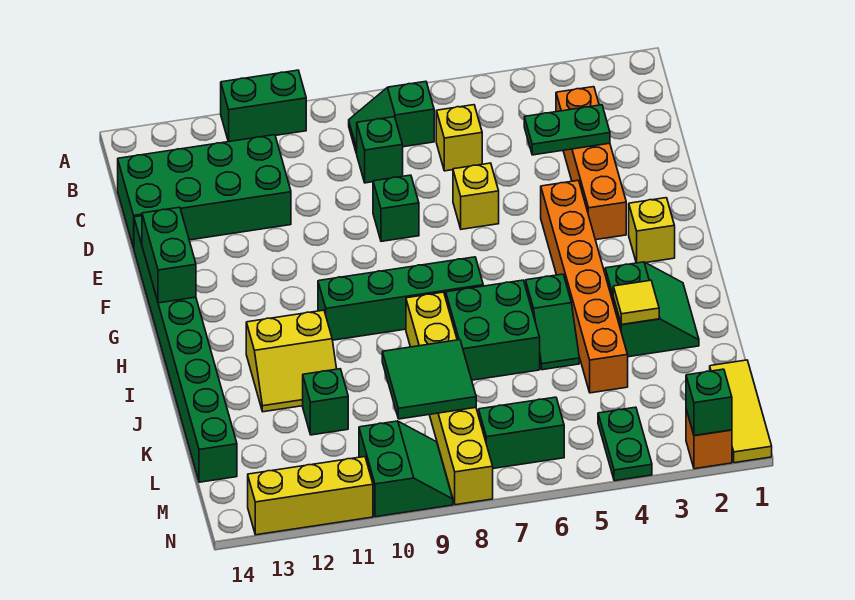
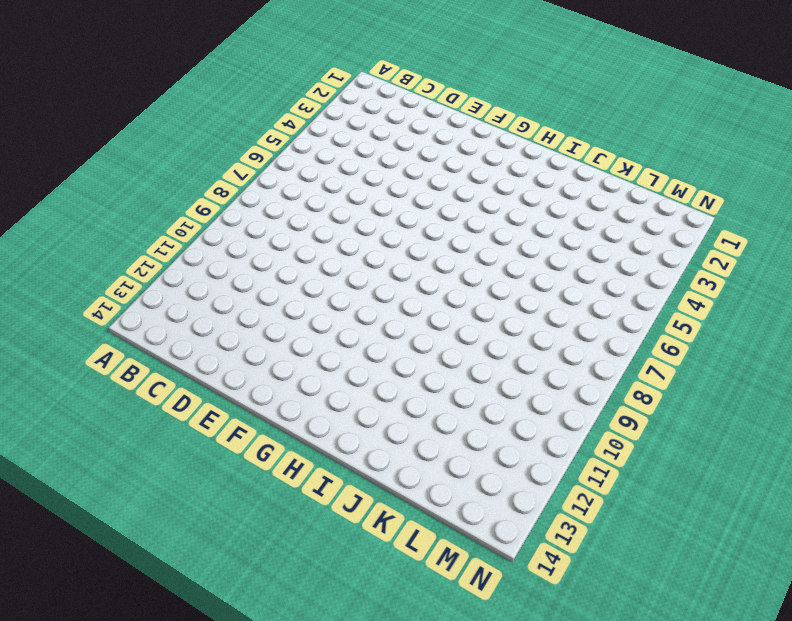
none -> green 1x2 brick [221,70,306,142]
none -> green 1x2 slope [349,81,434,153]
none -> orange 1x4 brick [556,87,626,240]

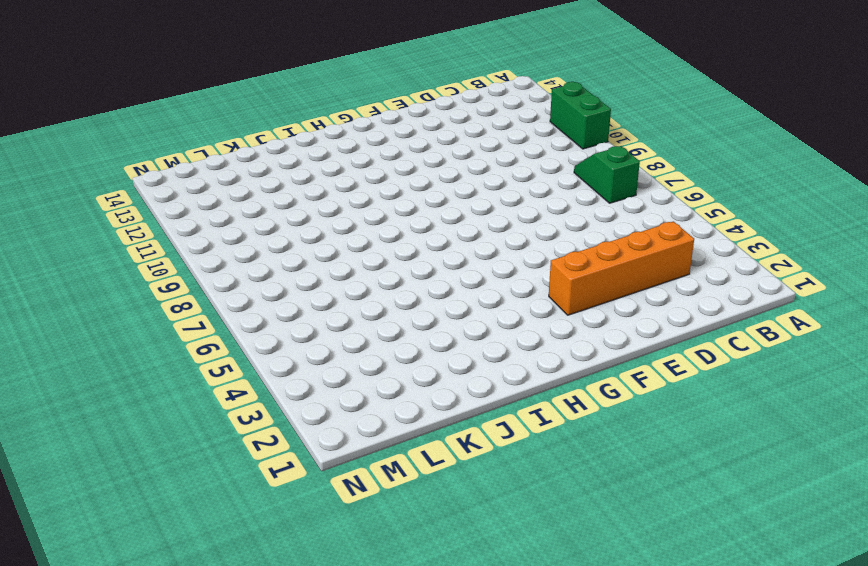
none -> yellow 1x1 brick [436,105,482,171]
none -> green 1x1 brick [356,117,403,183]
none -> green 2x4 brick [118,135,291,248]

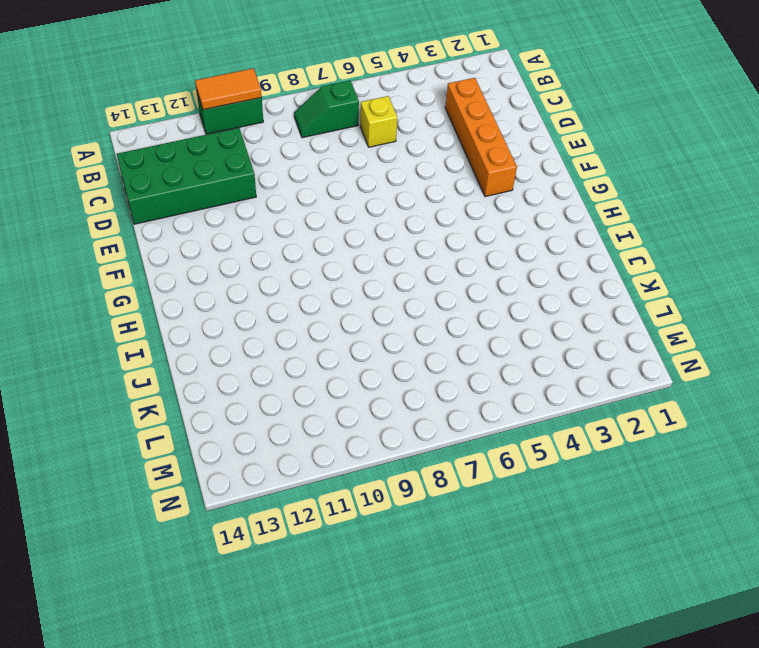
orange 1x2 tile [195,68,262,110] -> none
none -> green 1x1 brick [356,117,403,183]
none -> yellow 1x1 brick [453,163,499,229]
none -> green 1x1 brick [373,175,419,241]

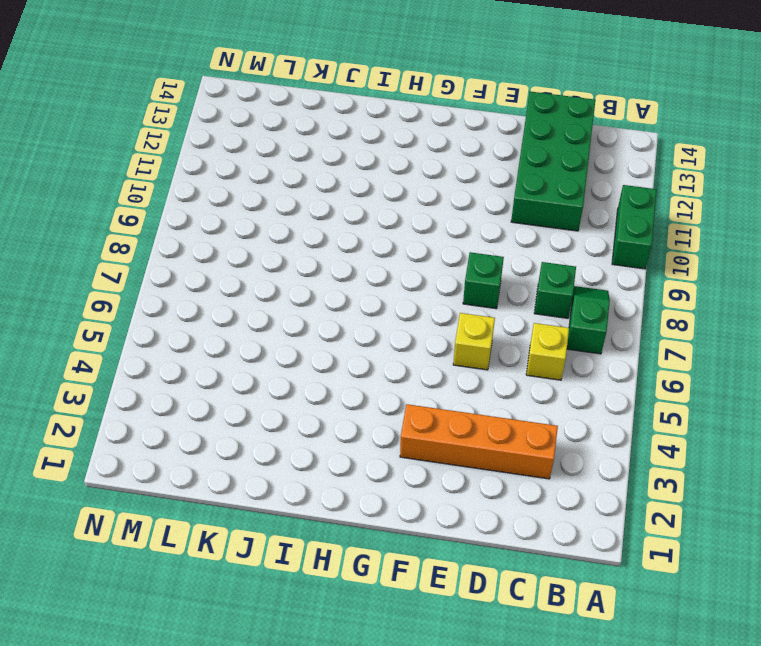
none -> green 1x8 brick [134,216,237,482]
none -> orange 1x6 brick [541,180,628,393]
none -> yellow 1x1 brick [629,198,675,263]

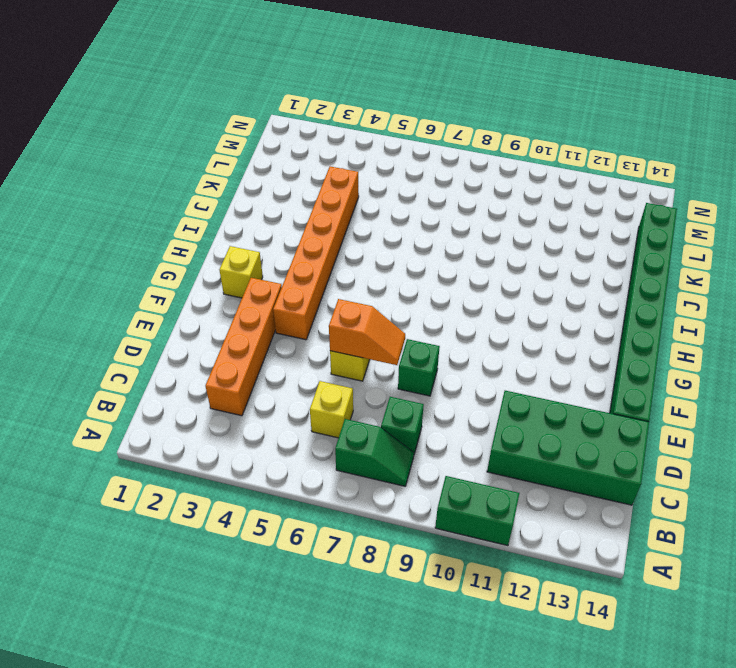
orange 1x2 slope [329,299,405,365] -> none
none -> green 1x4 brick [318,257,483,340]
none -> green 2x2 slope [605,262,699,357]
none -> green 1x2 slope [526,274,579,370]

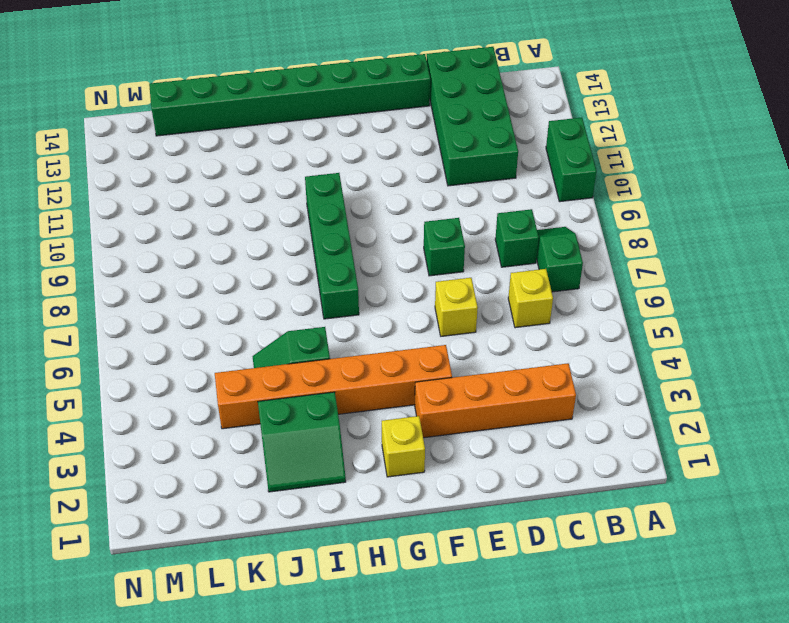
none -> green 2x2 brick [446,280,540,380]
none -> yellow 1x6 brick [406,292,493,505]
none -> yellow 2x2 slope [246,310,337,412]

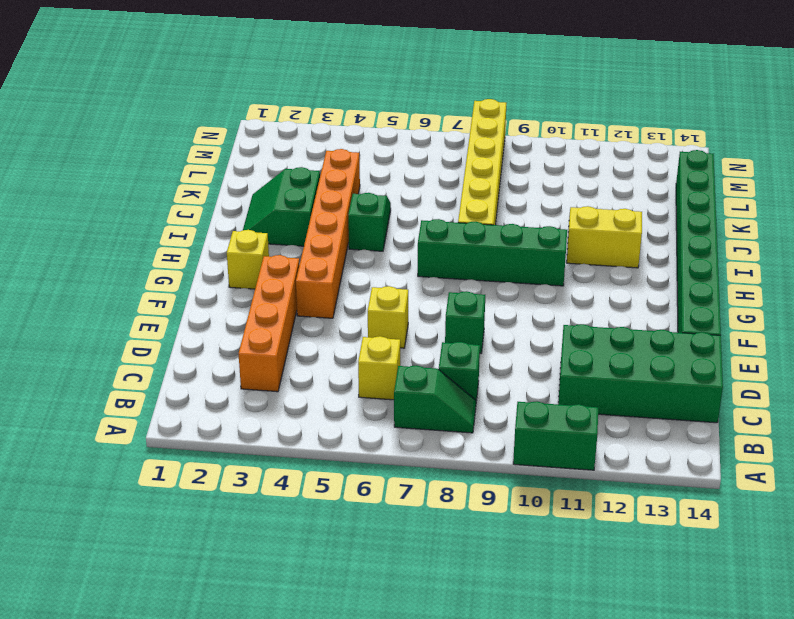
none -> green 2x2 brick [446,280,540,380]
none -> green 1x1 brick [303,369,348,435]
none -> yellow 1x3 tile [710,360,772,463]

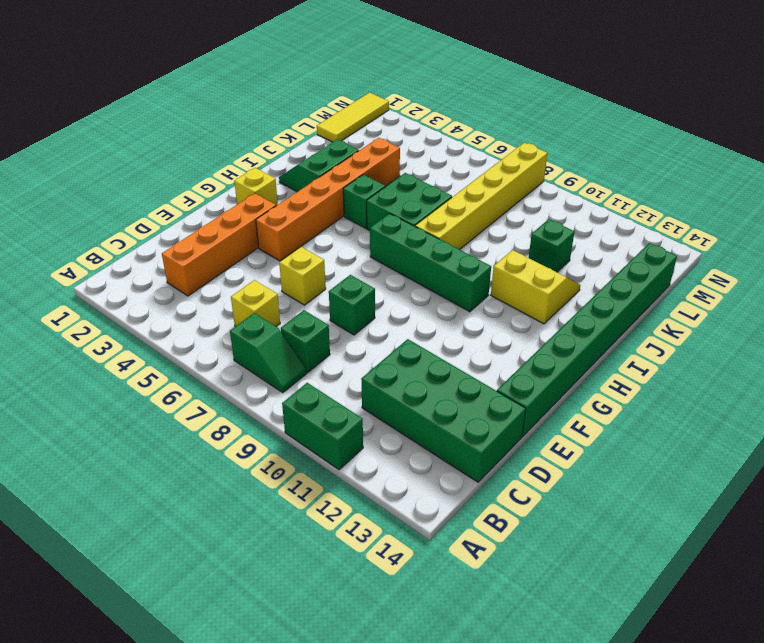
none -> green 1x2 plate [598,407,652,481]
none -> green 1x2 brick [479,397,564,469]
none -> green 2x2 slope [359,421,453,517]

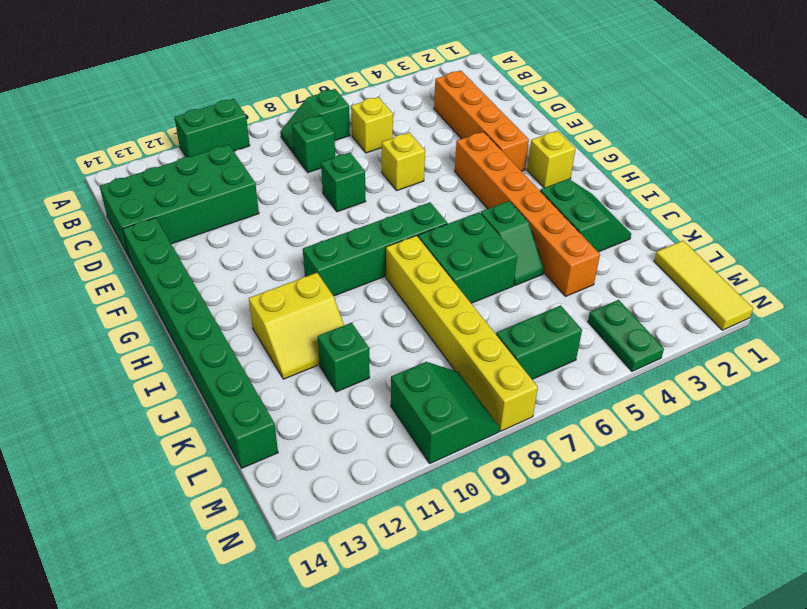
none -> orange 1x1 brick [686,410,732,469]
none -> yellow 1x3 brick [248,457,373,535]
none -> green 1x2 plate [524,105,610,155]

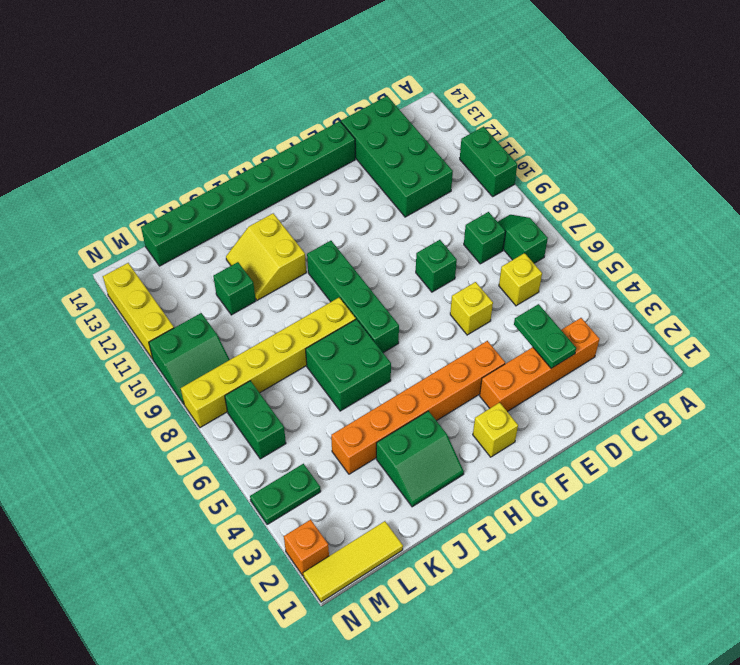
none -> green 1x2 slope [526,274,579,370]
none -> green 1x2 brick [142,207,196,303]
none -> yellow 1x1 tile [613,280,659,325]

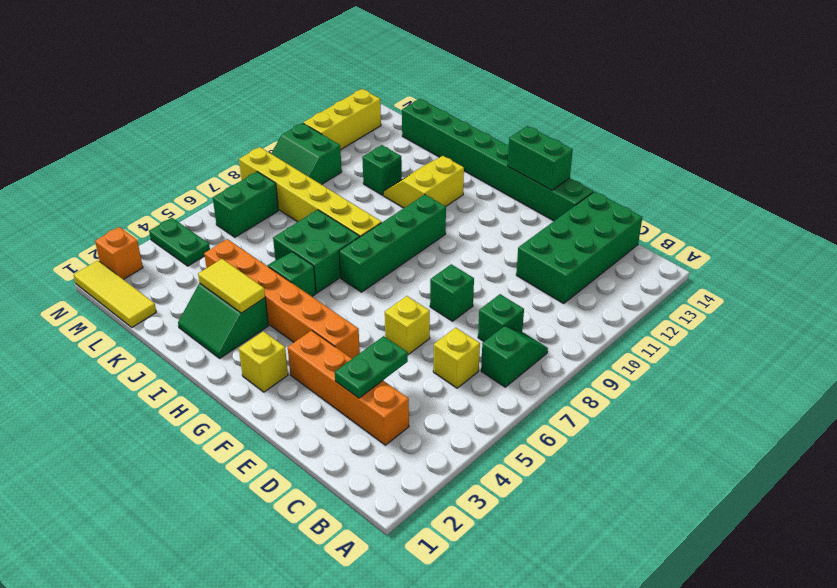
yellow 1x2 tile [198,259,265,313] -> yellow 1x1 tile [613,280,659,325]
none -> green 1x2 brick [221,70,306,142]
none -> green 2x2 tile [382,340,476,419]
none -> green 1x1 brick [686,369,732,436]

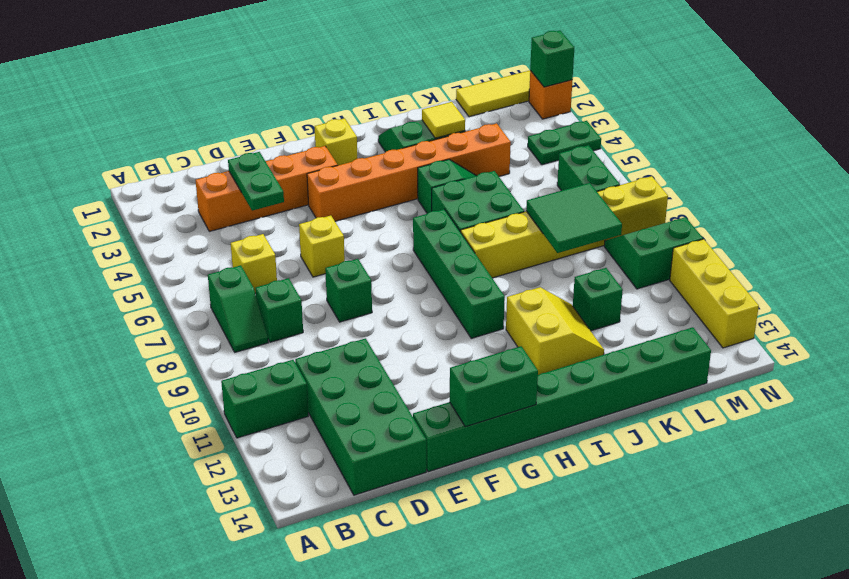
green 1x2 brick [221,360,308,438] -> green 1x2 brick turned to [221,70,306,142]

